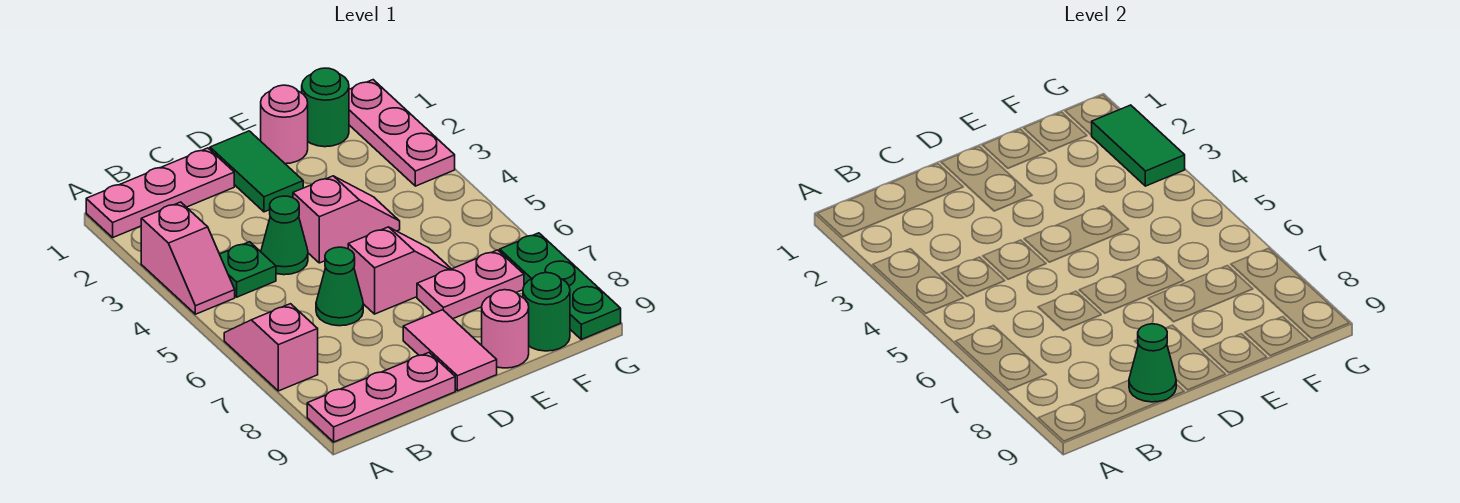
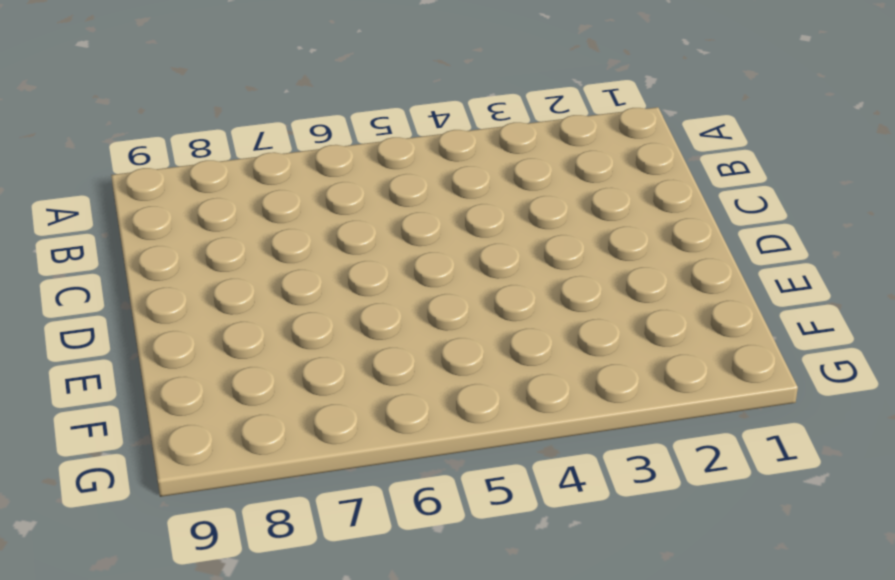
none -> pink 1x3 plate [86,148,234,238]
none -> pink 1x2 slope [141,202,235,314]
none -> pink 1x2 slope [224,304,318,391]

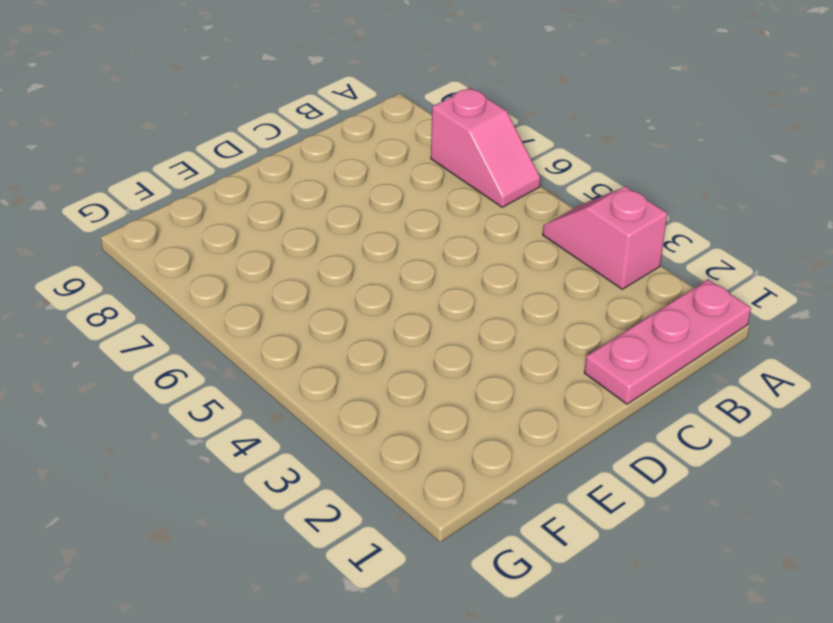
none -> pink 1x3 plate [307,353,455,442]
none -> green 1x1 plate [220,242,276,297]
none -> green 1x1 cone [261,196,308,275]

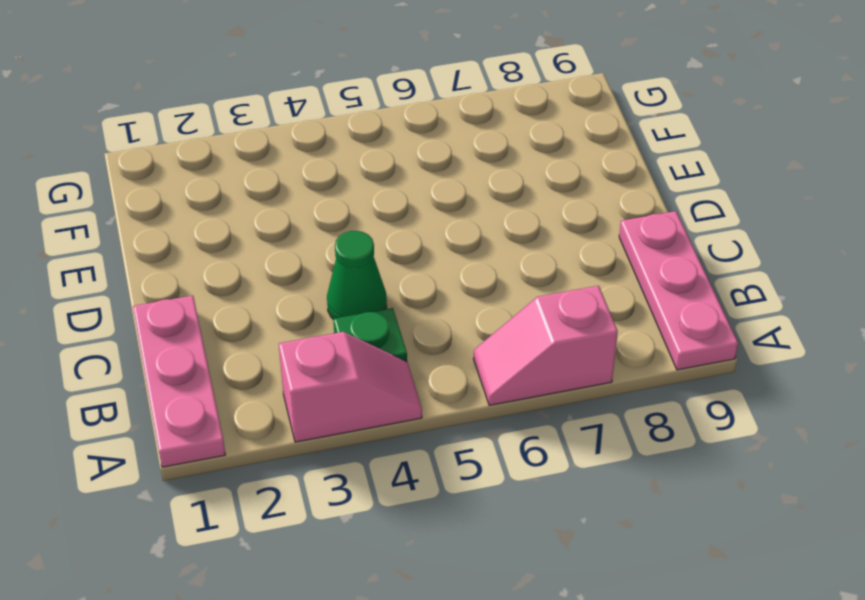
none -> green 1x1 cone [316,247,363,326]
none -> green 1x2 tile [210,131,303,212]
none -> pink 1x2 slope [293,176,400,263]

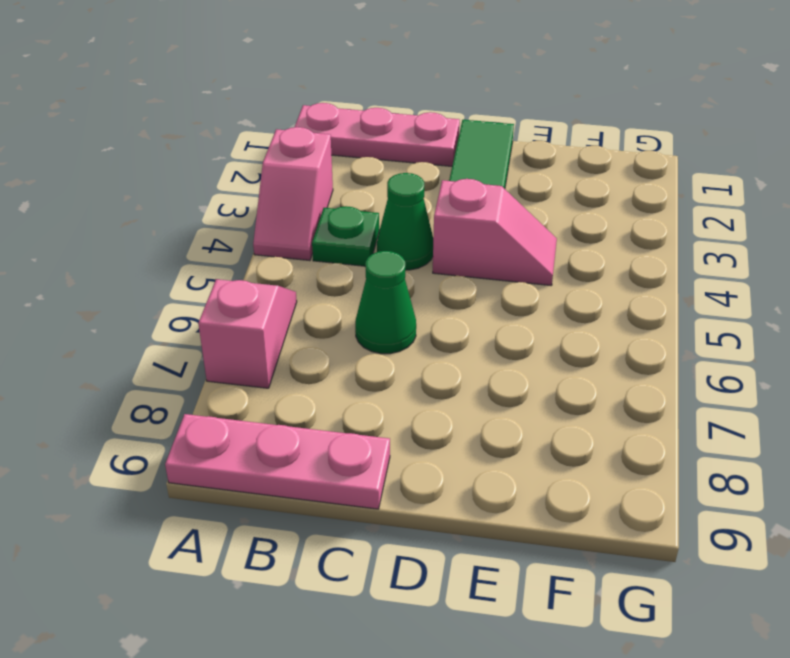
none -> pink 1x2 slope [348,227,451,314]
none -> pink 1x2 tile [403,310,497,391]
none -> pink 1x1 round brick [260,85,308,164]

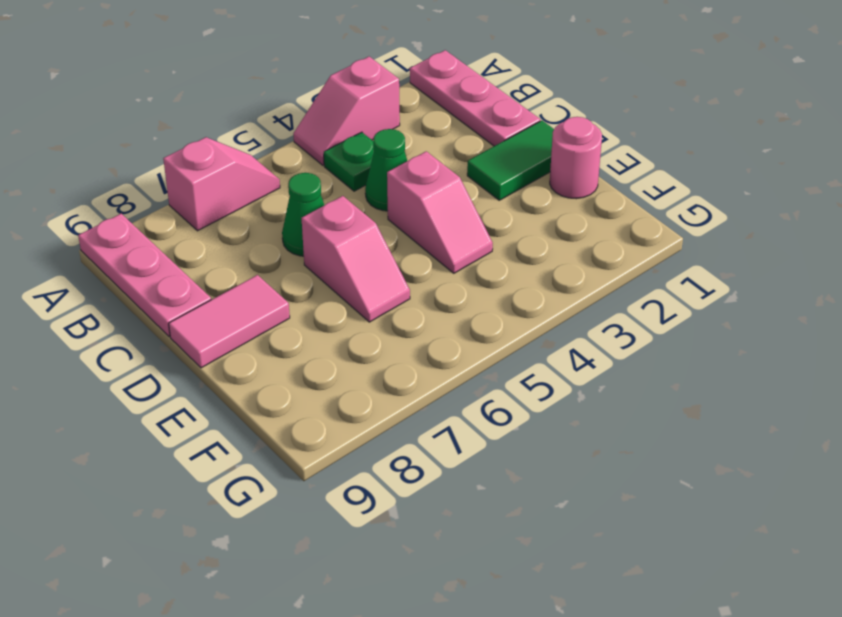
none -> pink 1x2 plate [417,250,524,319]
none -> pink 1x1 round brick [482,290,529,368]
none -> green 1x1 round brick [302,68,349,147]

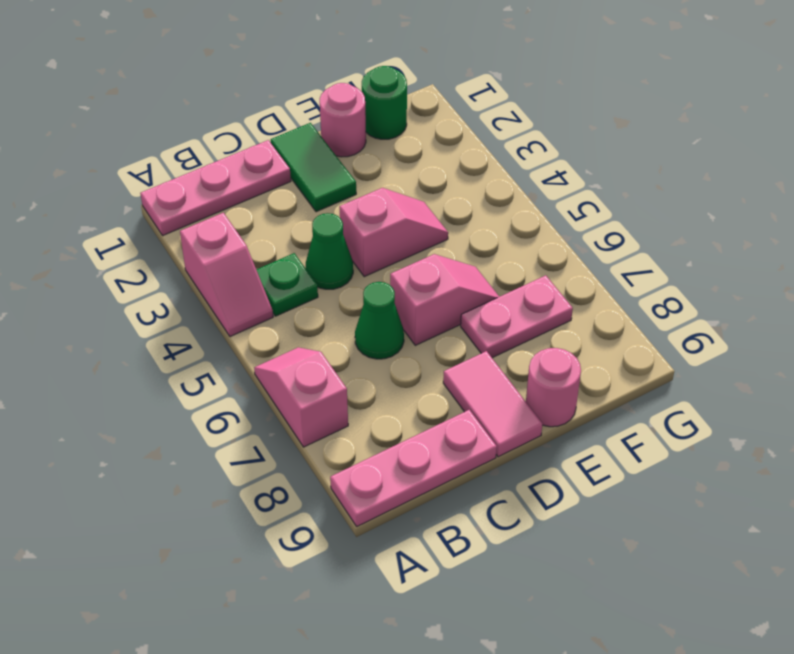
none -> green 1x1 round brick [523,272,570,351]
none -> pink 1x3 plate [349,80,455,186]
none -> green 1x3 plate [500,233,621,339]

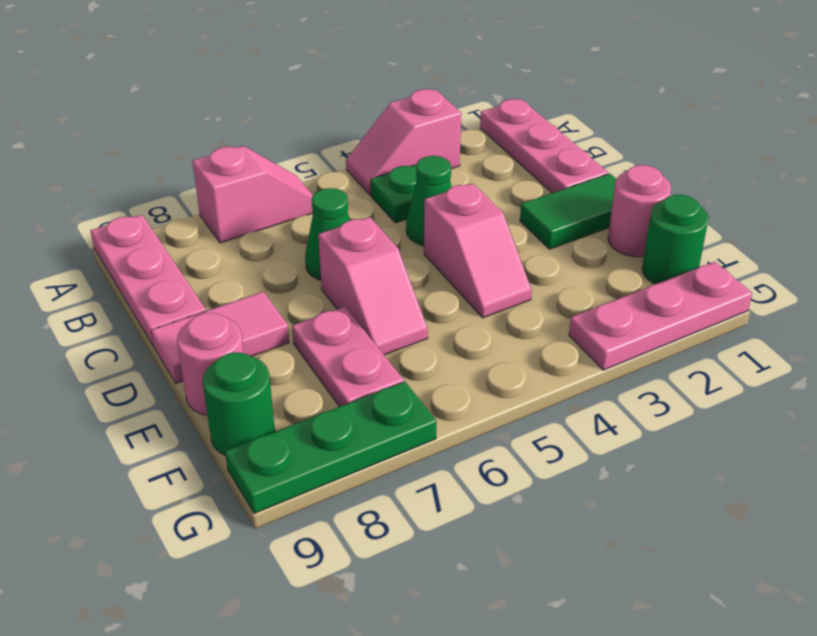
none -> green 1x1 cone [1129,324,1176,402]
none -> green 1x2 tile [1092,105,1185,186]

